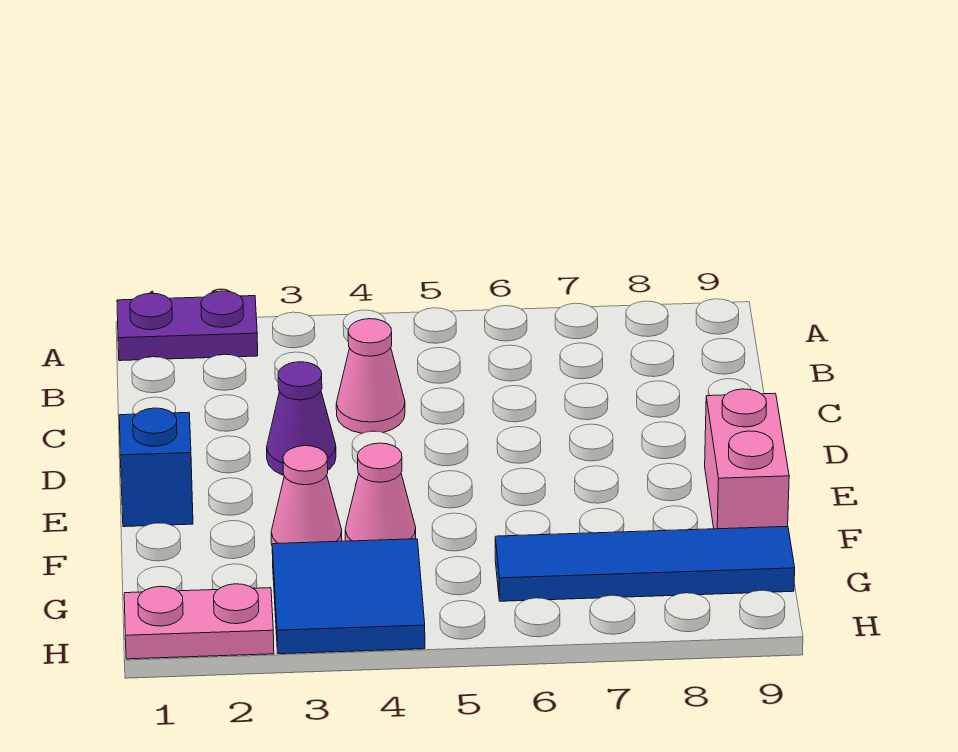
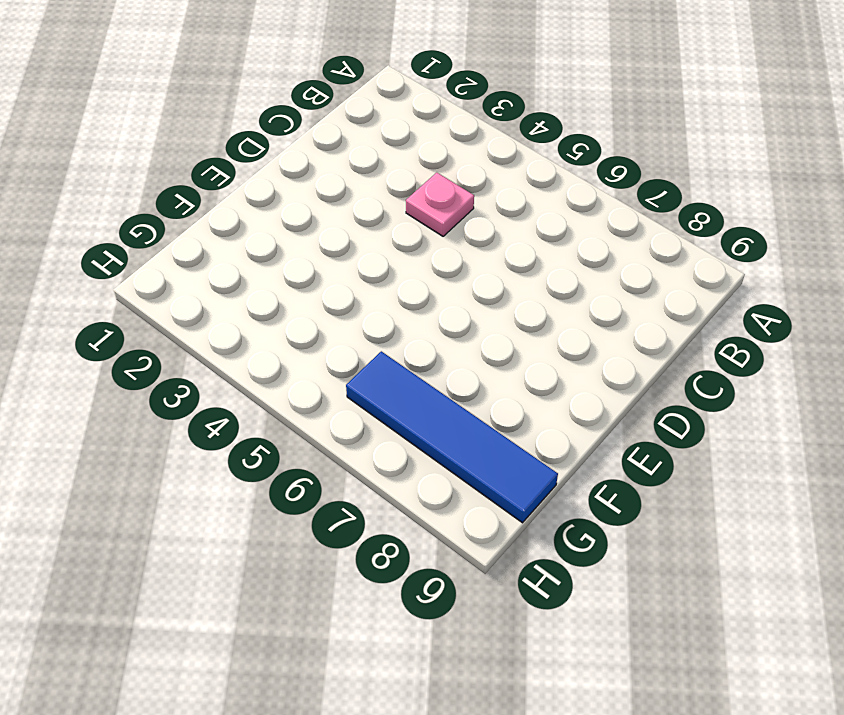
pink 1x1 plate [406,173,474,236] -> pink 1x1 cone [336,319,405,433]
none -> purple 1x2 plate [117,291,258,361]
none -> purple 1x1 cone [267,362,336,475]

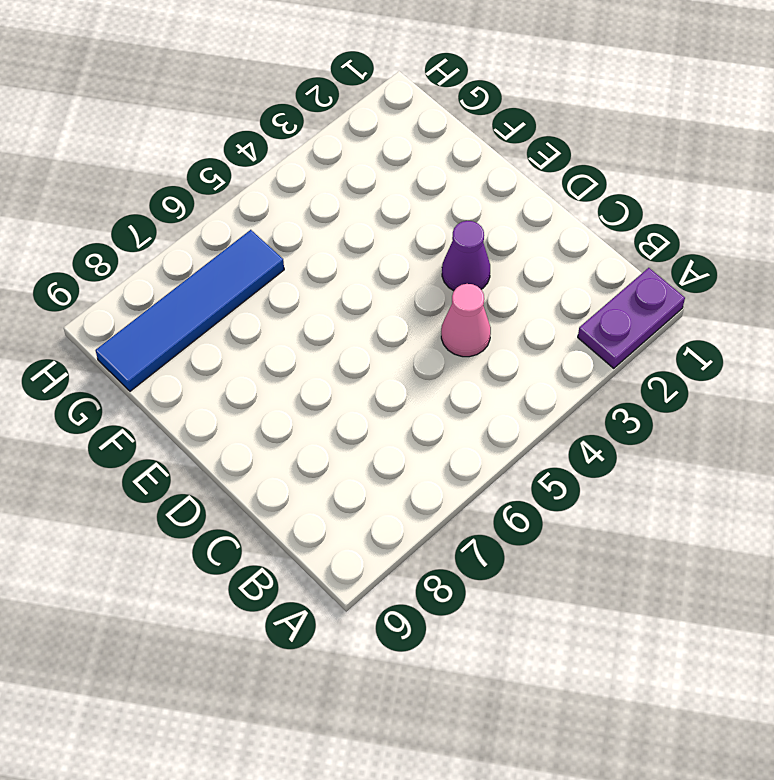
none -> blue 1x1 brick [119,408,193,527]
none -> pink 1x2 brick [705,389,789,529]

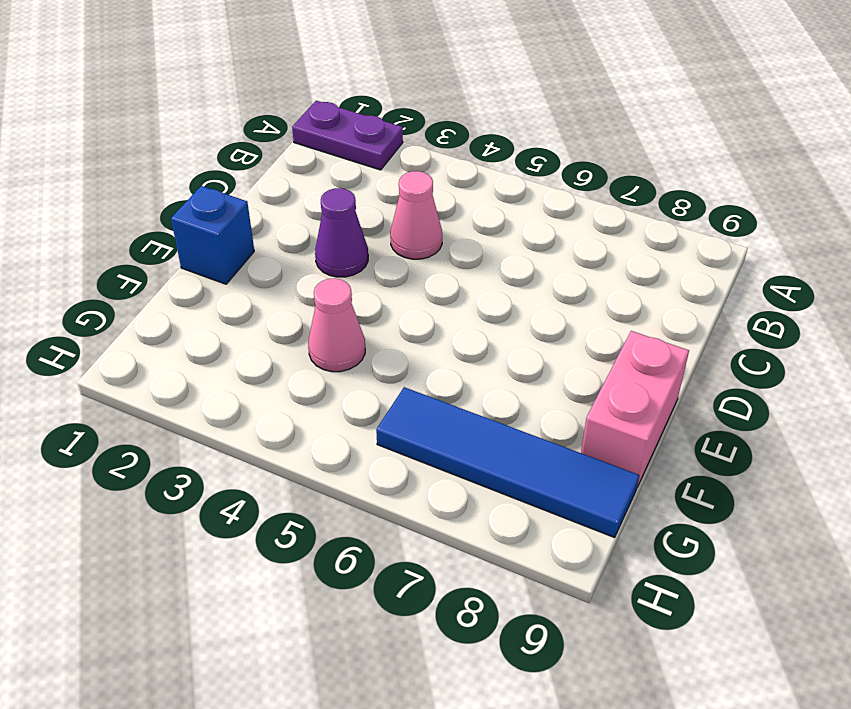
none -> pink 1x1 cone [271,446,342,544]
none -> blue 2x2 tile [272,539,425,654]

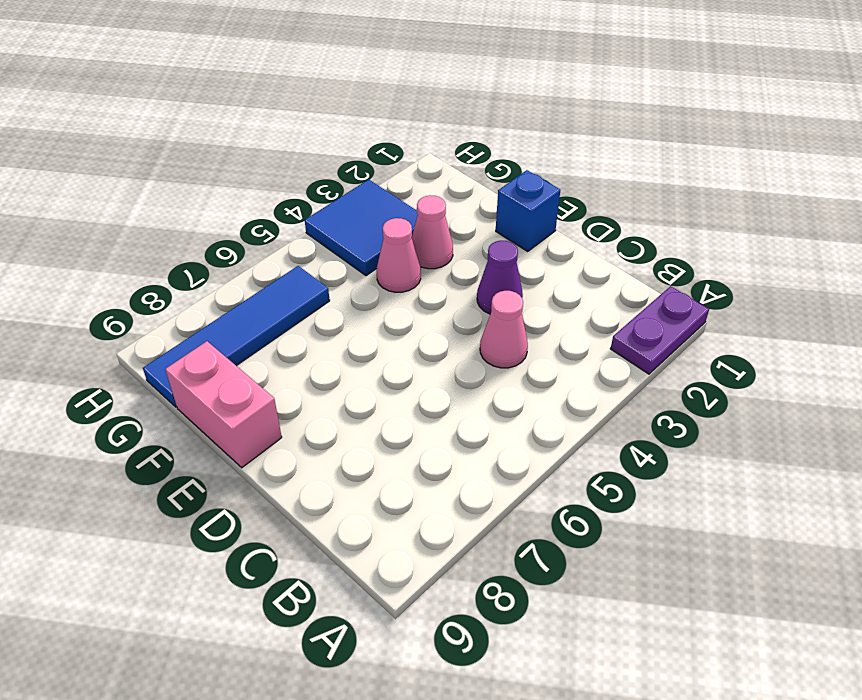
none -> pink 1x2 plate [124,584,274,659]

